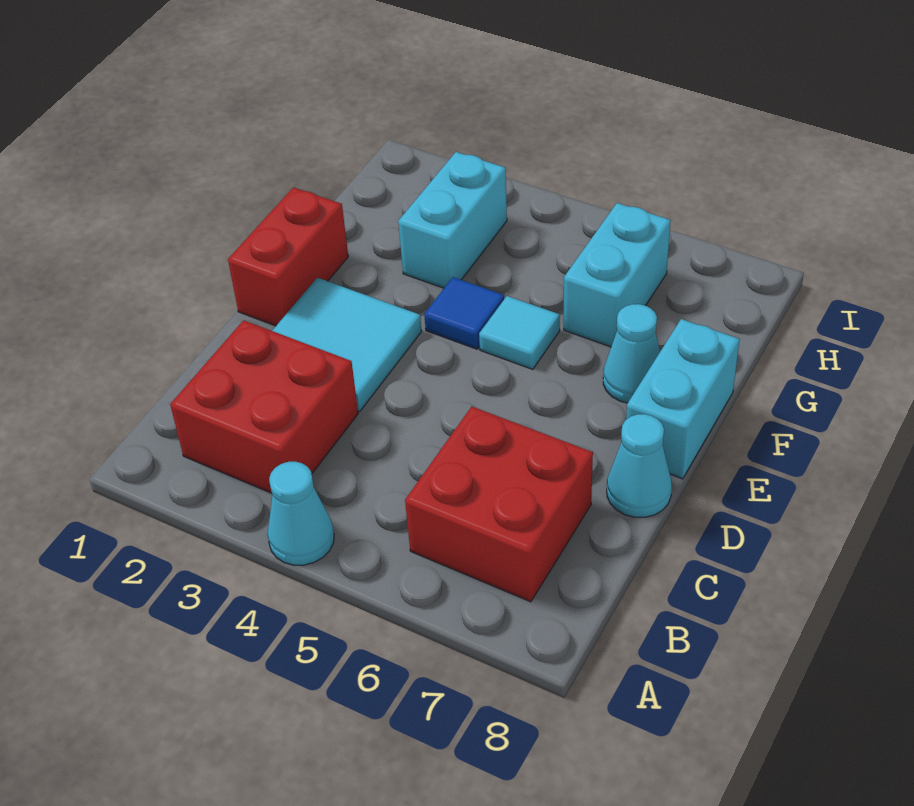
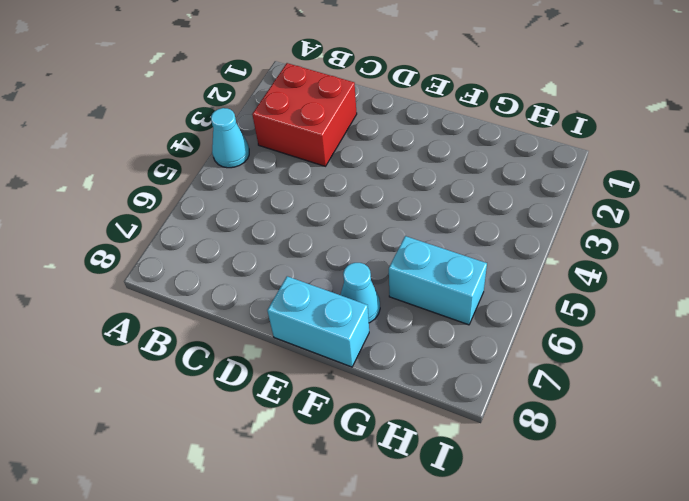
none -> red 2x2 brick [405,407,593,602]
none -> cyan 2x2 tile [272,278,422,411]
none -> cyan 1x1 cone [607,414,672,517]

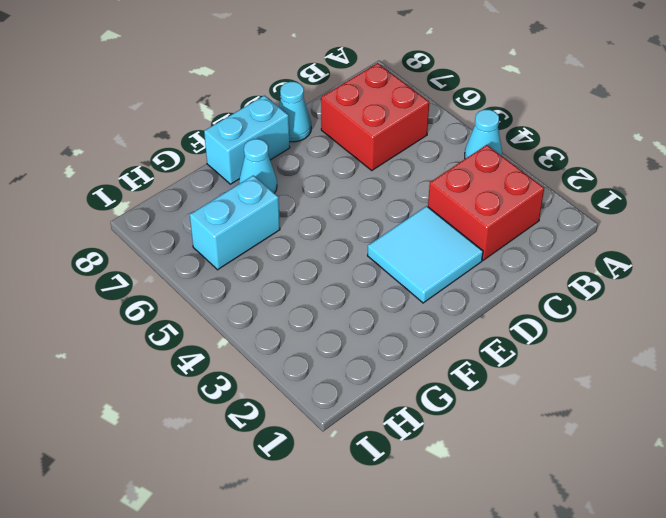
none -> red 1x2 brick [228,187,348,326]
none -> blue 1x1 tile [424,277,504,349]
none -> cyan 1x1 tile [479,296,560,369]

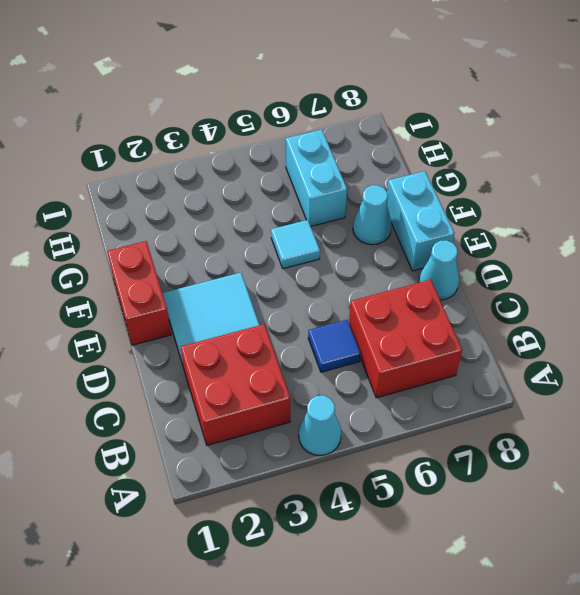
blue 1x1 tile [308,320,361,372] -> blue 1x1 tile moved to [424,277,504,349]
none -> cyan 1x2 brick [398,152,507,288]

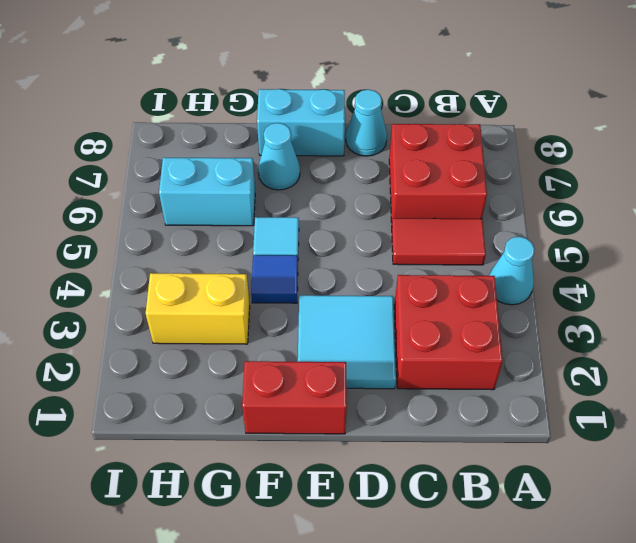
red 1x2 tile [392,218,486,265] -> none
yellow 1x2 brick [146,273,250,344] -> cyan 1x2 brick [398,152,507,288]

